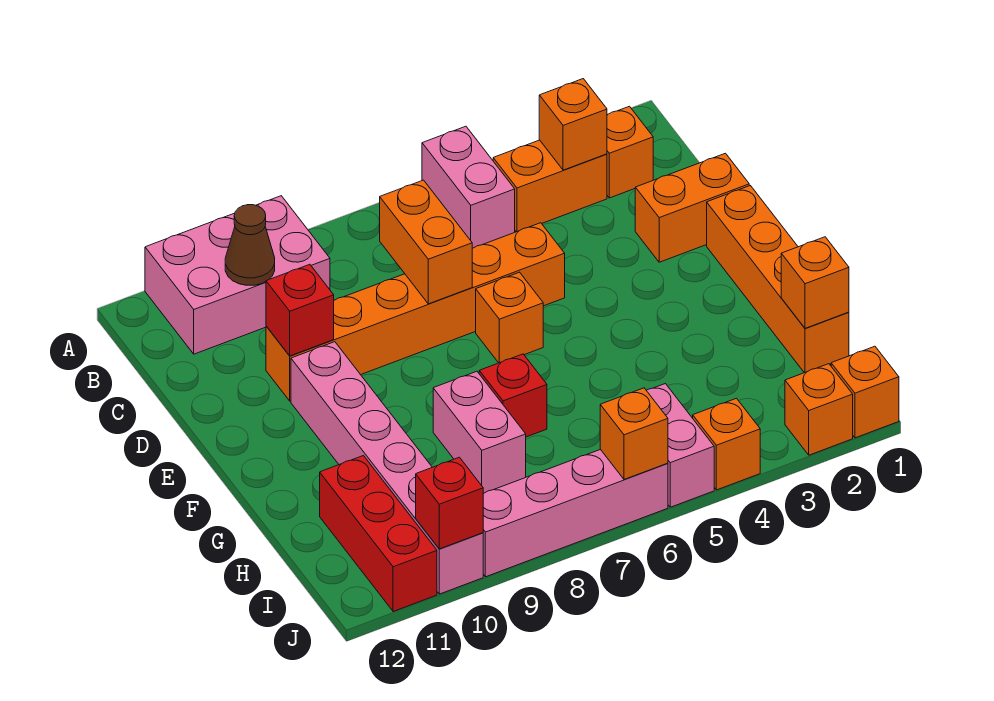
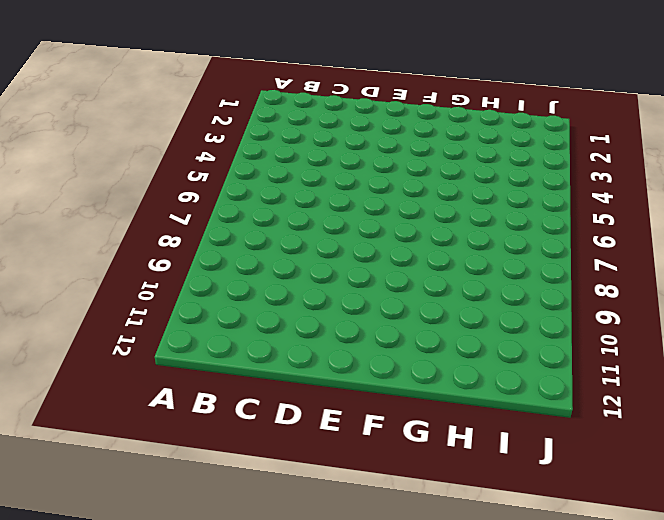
none -> pink 1x2 brick [422,126,515,248]
none -> pink 2x3 brick [145,196,330,354]
none -> orange 1x1 brick [607,106,653,198]

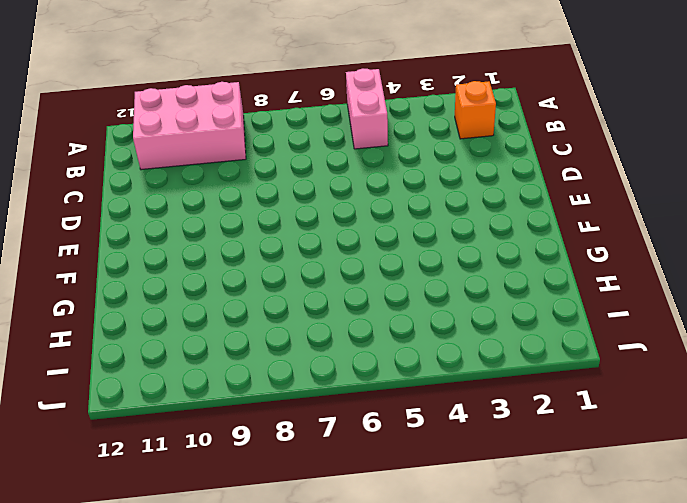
none -> orange 1x2 brick [493,140,607,232]
none -> orange 1x2 brick [635,153,749,262]
none -> orange 1x6 brick [266,223,565,401]

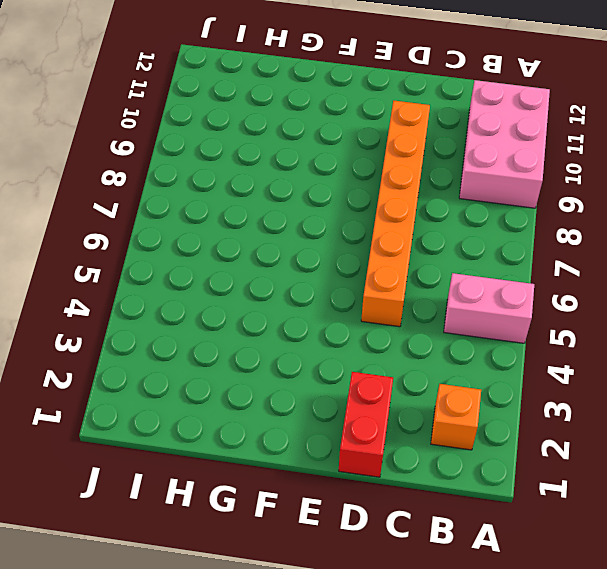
red 1x2 brick [339,372,393,477] -> orange 1x2 brick [635,153,749,262]
none -> orange 1x2 brick [493,140,607,232]
none -> orange 1x4 brick [707,186,849,373]
none -> orange 1x1 brick [476,272,543,363]

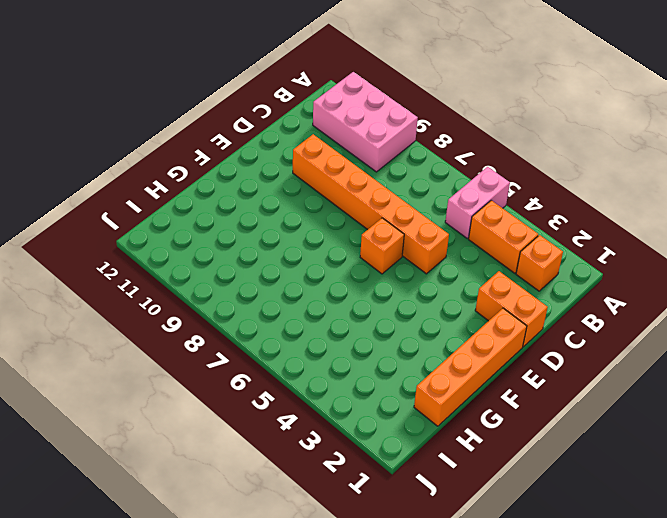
none -> pink 1x6 brick [291,342,483,594]
none -> red 1x1 brick [479,354,547,437]
none -> pink 1x2 brick [433,371,526,493]

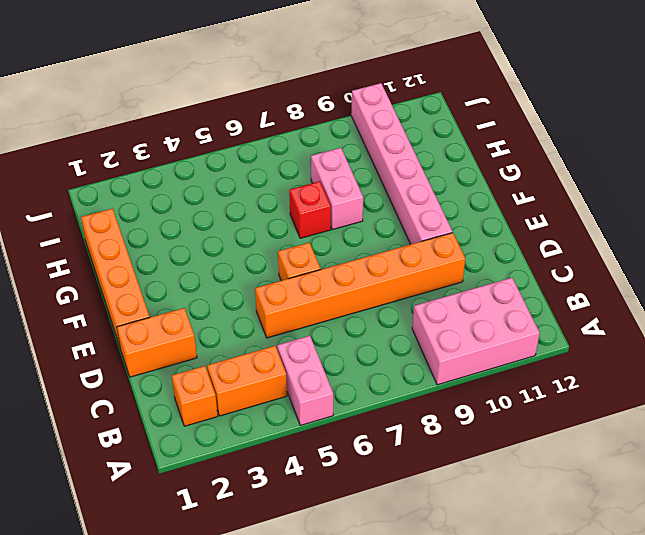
none -> red 1x3 brick [320,456,437,612]
none -> pink 1x2 brick [646,384,714,507]
none -> orange 1x1 brick [831,346,899,438]

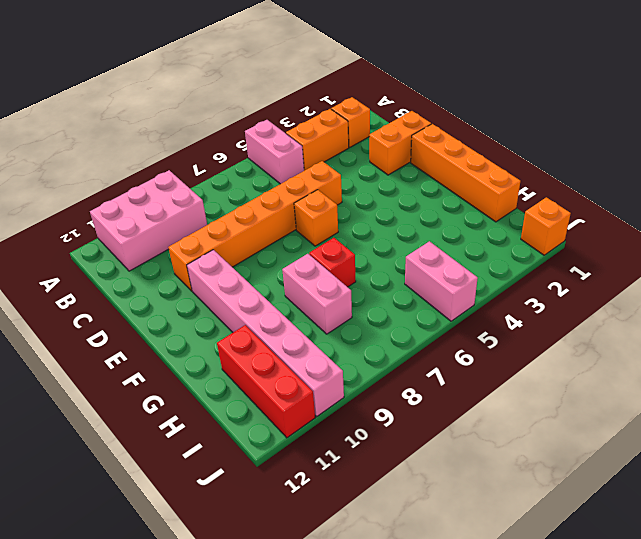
none -> orange 1x1 brick [785,364,853,455]
none -> orange 1x1 brick [693,398,760,490]
none -> pink 1x4 brick [483,449,668,577]

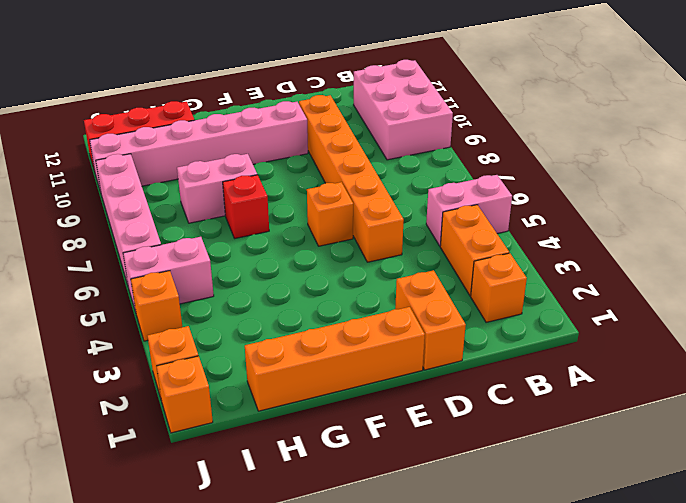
none -> orange 1x1 brick [539,79,607,170]
none -> brown 1x1 cone [225,205,275,285]
none -> orange 1x2 brick [380,180,472,304]

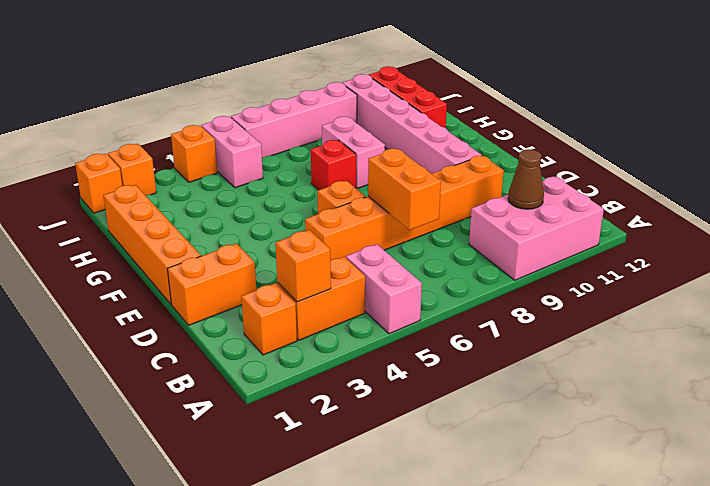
none -> red 1x1 brick [266,264,334,356]
none -> orange 1x1 brick [781,237,849,328]
none -> orange 1x1 brick [600,388,668,479]

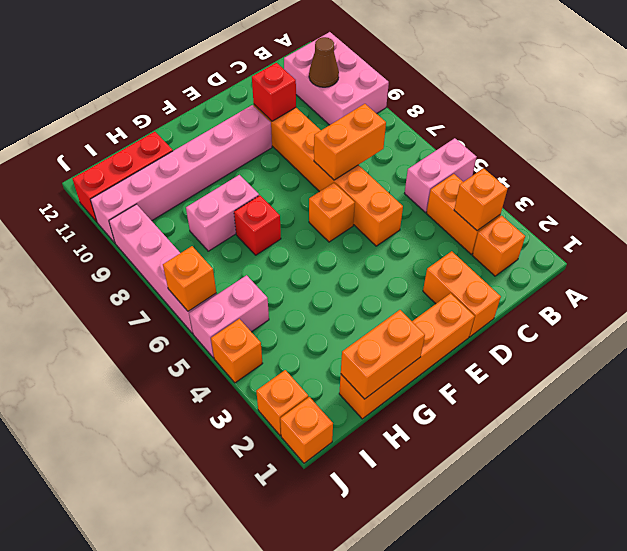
orange 1x2 brick [341,310,425,399] -> orange 1x1 brick [781,237,849,328]
none -> red 1x1 brick [416,457,483,549]

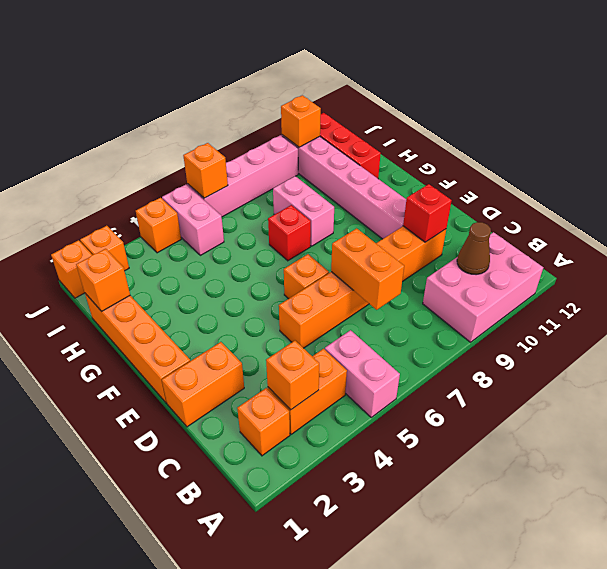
orange 1x1 brick [281,95,321,147] -> red 1x1 brick [416,457,483,549]

